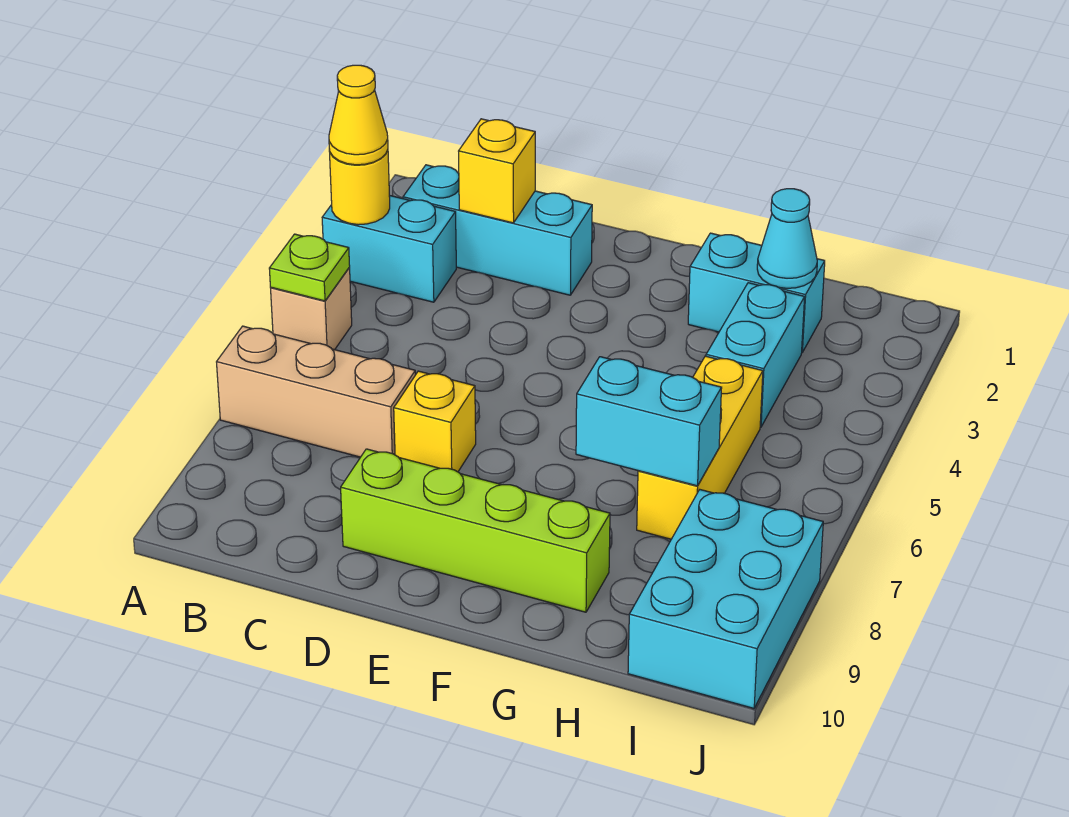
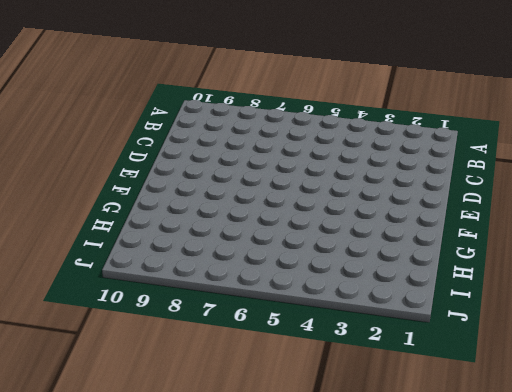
none -> cyan 1x2 brick [322,195,456,302]
none -> tan 1x1 brick [271,268,352,350]
none -> tan 1x3 brick [217,326,415,457]

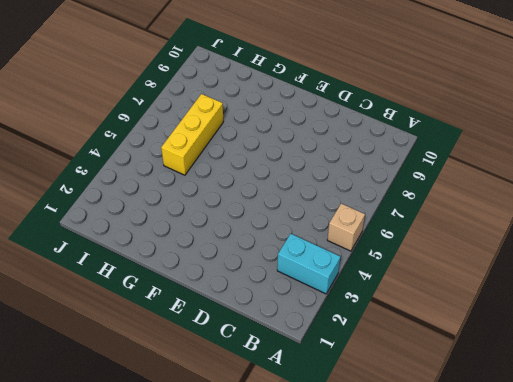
none -> tan 1x3 brick [217,326,415,457]
none -> cyan 1x3 brick [403,165,592,295]
none -> yellow 1x1 brick [394,371,476,472]

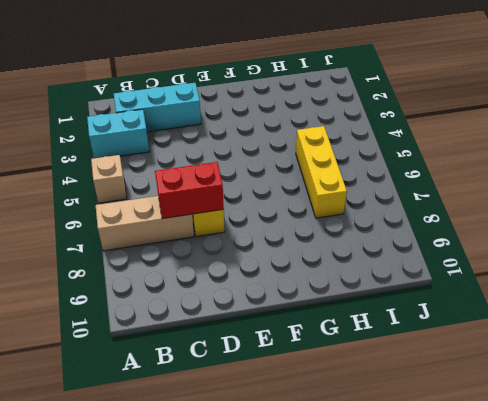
red 1x2 brick [155,162,224,219] -> none
none -> lime 1x4 brick [341,449,610,612]
none -> cyan 1x2 brick [688,233,825,352]
none -> cyan 1x2 brick [706,283,805,427]

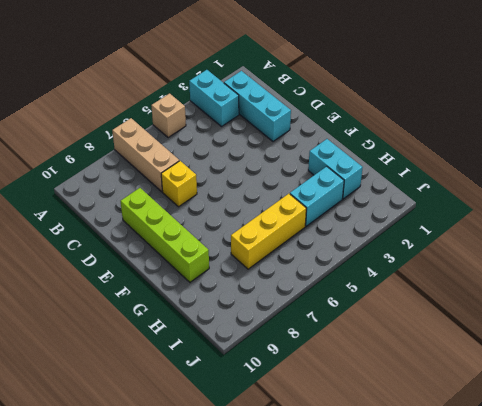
none -> cyan 2x3 brick [628,490,823,708]
none -> yellow 1x1 round brick [329,150,390,225]
none -> lime 1x1 plate [269,234,350,301]

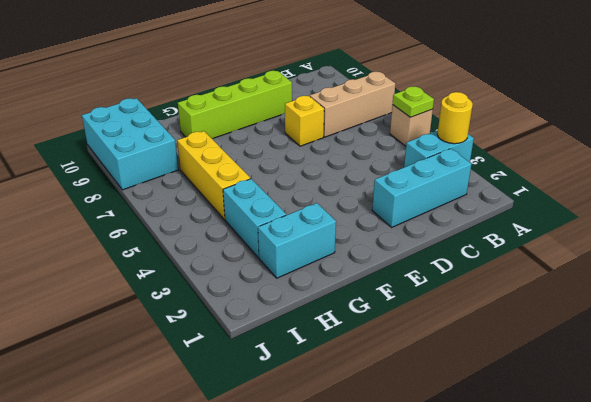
none -> yellow 1x1 brick [459,119,535,223]
none -> cyan 1x2 brick [576,357,722,486]
none -> cyan 1x1 cone [757,189,817,288]

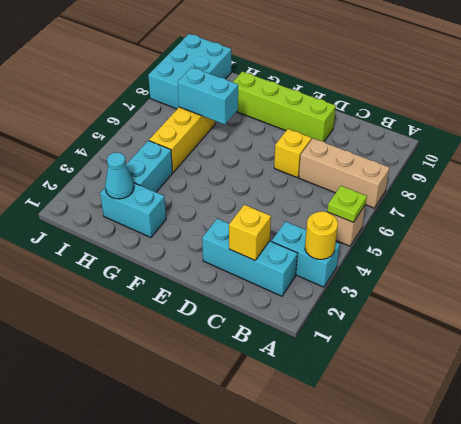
none -> yellow 1x1 cone [329,65,388,165]

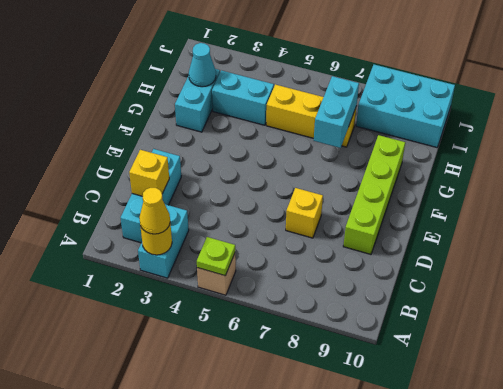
none -> tan 1x3 brick [217,326,415,457]

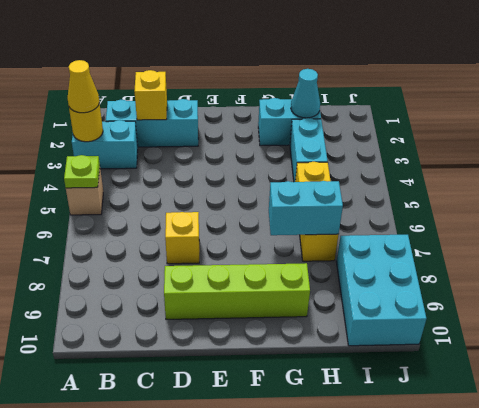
none -> tan 1x3 brick [217,326,415,457]

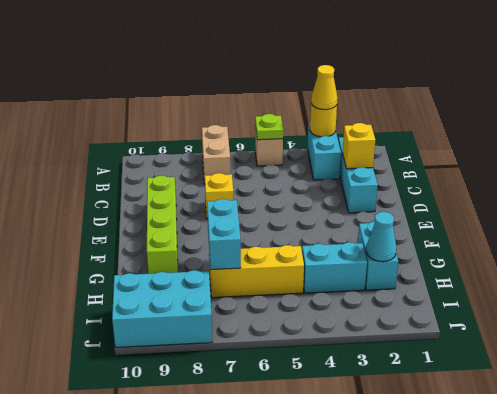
tan 1x2 brick [202,125,230,184] -> tan 1x3 brick [217,326,415,457]

